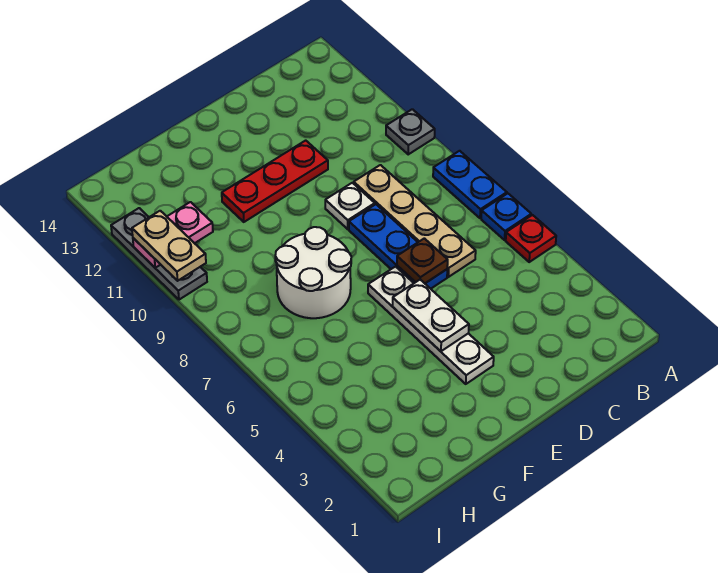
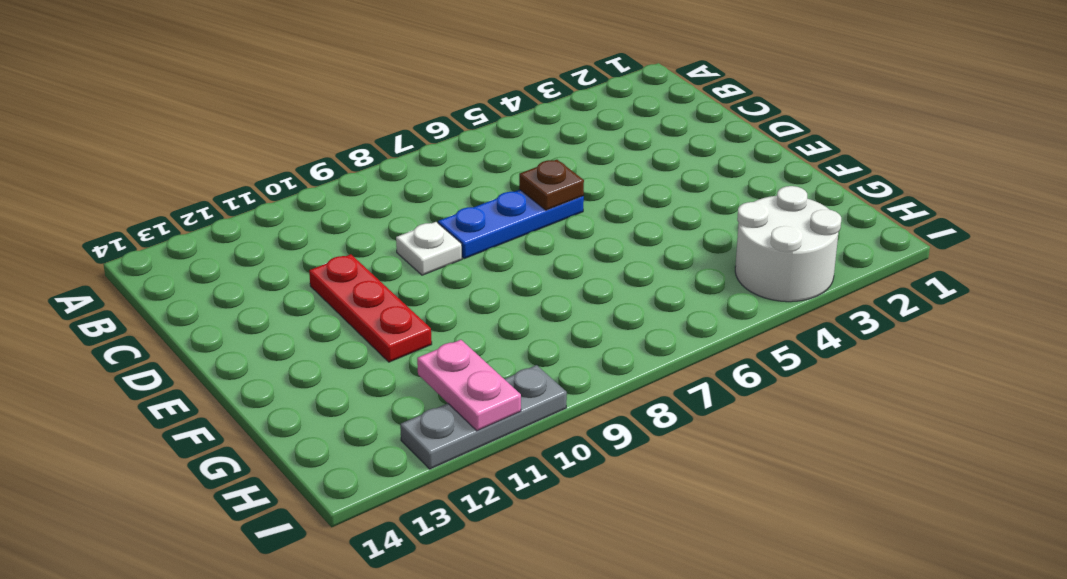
white 2x2 round brick [735,186,841,302] -> white 2x2 round brick moved to [275,227,351,318]
none -> red 1x1 plate [506,215,556,262]
none -> blue 1x1 plate [481,194,531,240]
none -> blue 1x2 plate [433,151,507,218]

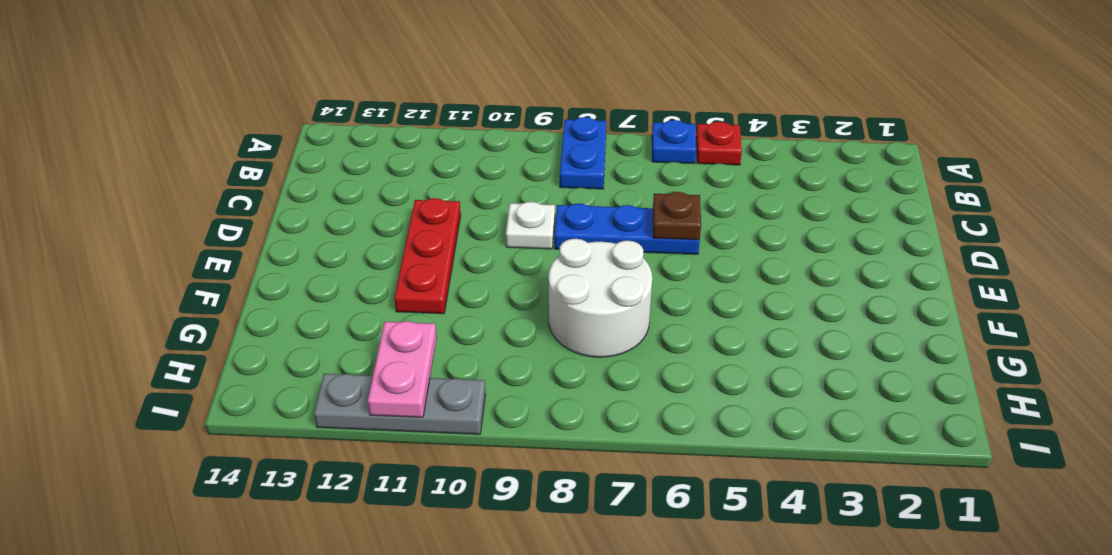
blue 1x2 plate [560,117,606,189] -> blue 1x2 plate turned to [433,151,507,218]
none -> grey 1x1 plate [386,109,435,154]
none -> tan 1x4 plate [354,165,476,277]
none -> white 1x4 plate [368,267,494,384]

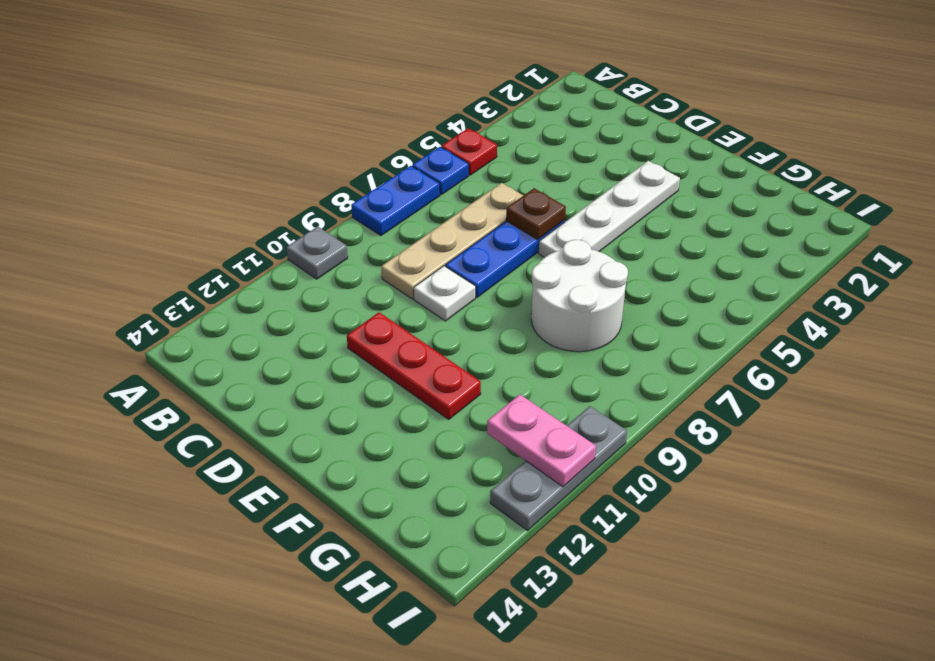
none -> white 1x2 plate [393,280,469,351]
none -> tan 1x2 plate [132,211,206,281]

